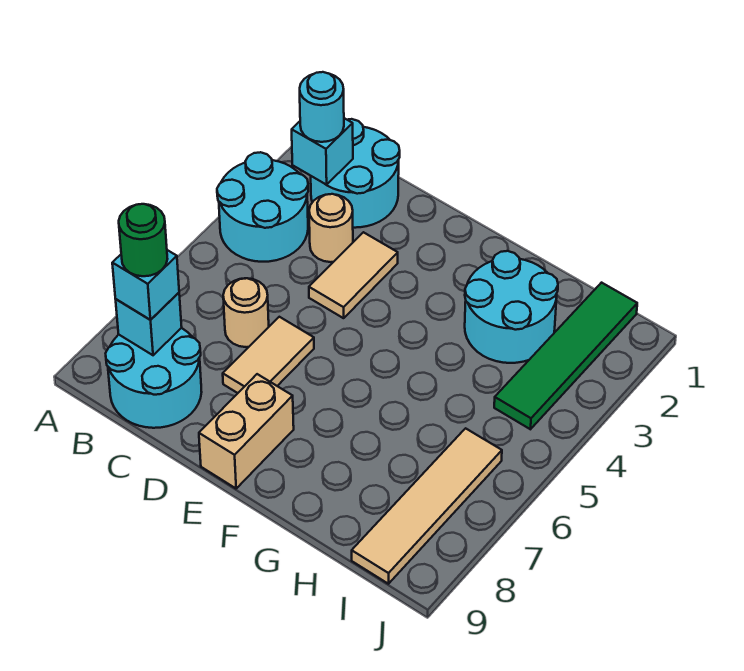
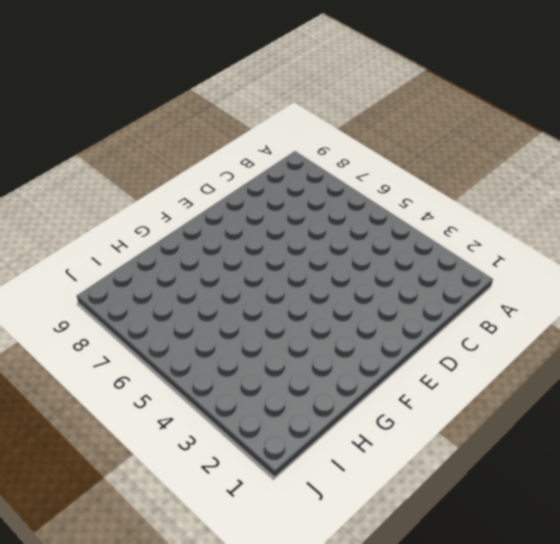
none -> cyan 2x2 round brick [217,152,308,262]
none -> cyan 2x2 round brick [311,119,400,228]
none -> cyan 2x2 round brick [106,328,202,428]

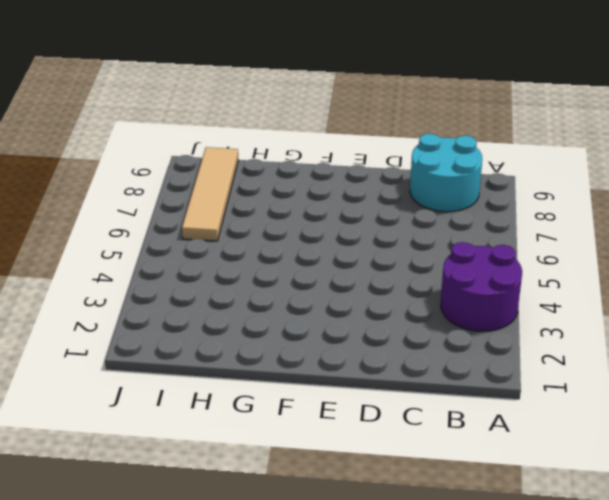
purple 2x2 round brick [441,242,522,331] -> cyan 2x2 round brick [217,152,308,262]
none -> cyan 2x2 round brick [311,119,400,228]
none -> tan 1x1 round brick [309,194,353,262]
none -> tan 1x1 round brick [223,278,269,347]

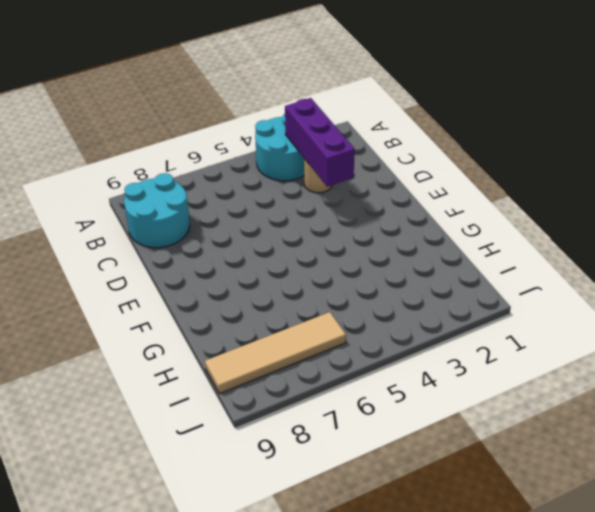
purple 1x3 brick [285,98,355,187] -> none
none -> cyan 2x2 round brick [311,119,400,228]
none -> tan 1x1 round brick [223,278,269,347]
none -> tan 1x2 tile [309,232,398,318]

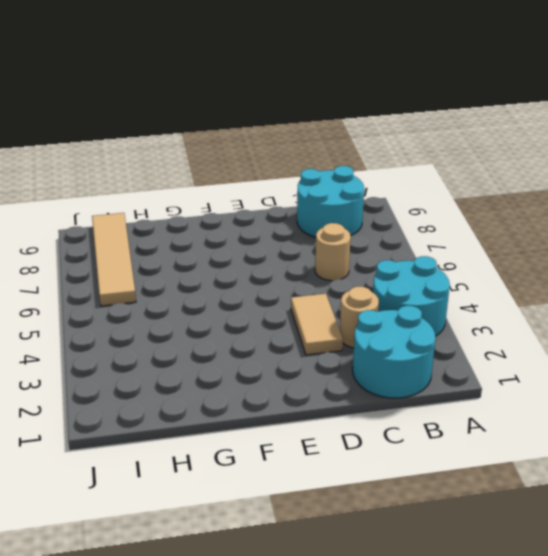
none -> tan 1x2 tile [223,317,314,393]
none -> tan 1x2 brick [199,374,294,488]
none -> cyan 2x2 round brick [465,251,558,363]

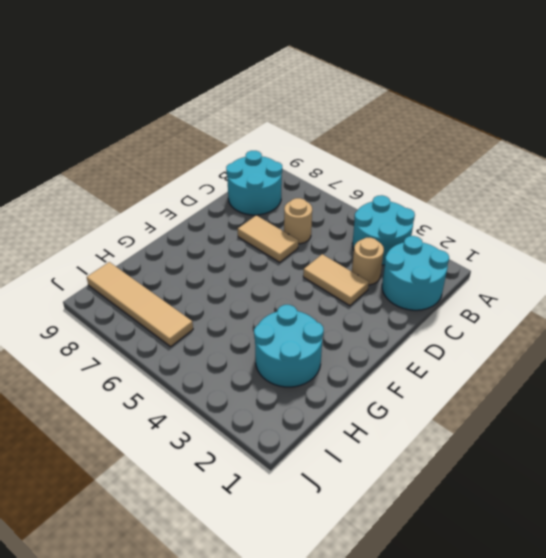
none -> tan 1x2 brick [199,374,294,488]
none -> green 1x4 tile [494,283,637,429]
none -> cyan 1x1 brick [292,118,353,185]

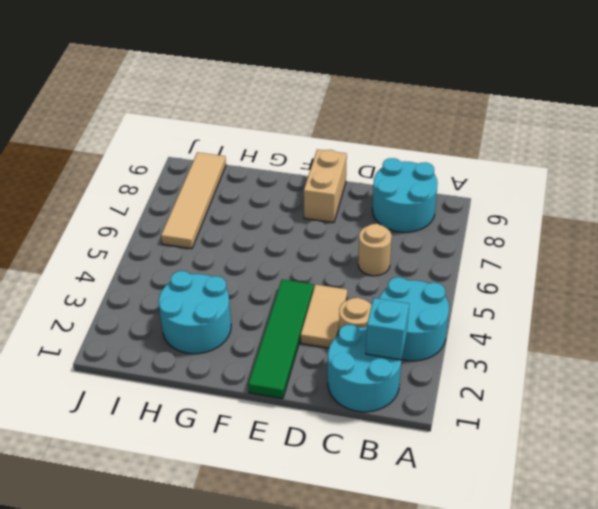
green 1x4 tile [248,279,314,399] -> green 1x4 tile moved to [494,283,637,429]
none -> tan 1x2 tile [223,317,314,393]
none -> cyan 1x1 brick [116,293,182,355]
none -> cyan 1x1 round brick [300,72,344,142]

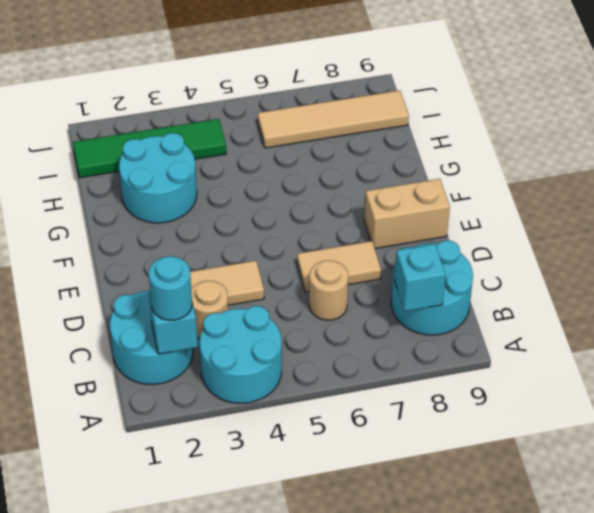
none -> cyan 1x1 brick [112,250,179,320]
none -> green 1x1 round brick [119,204,167,276]

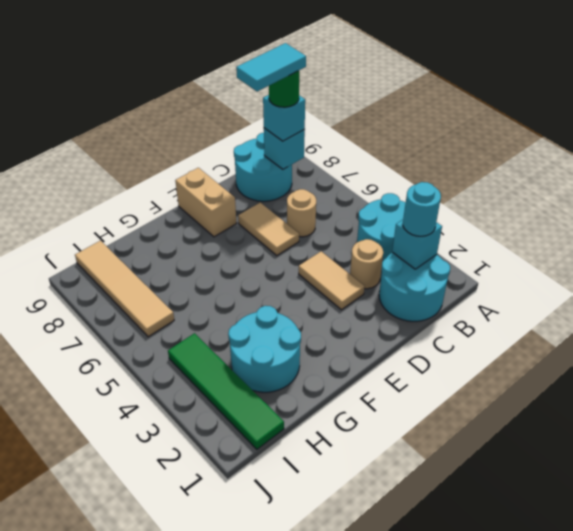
cyan 1x2 tile [236,43,306,92] -> none

